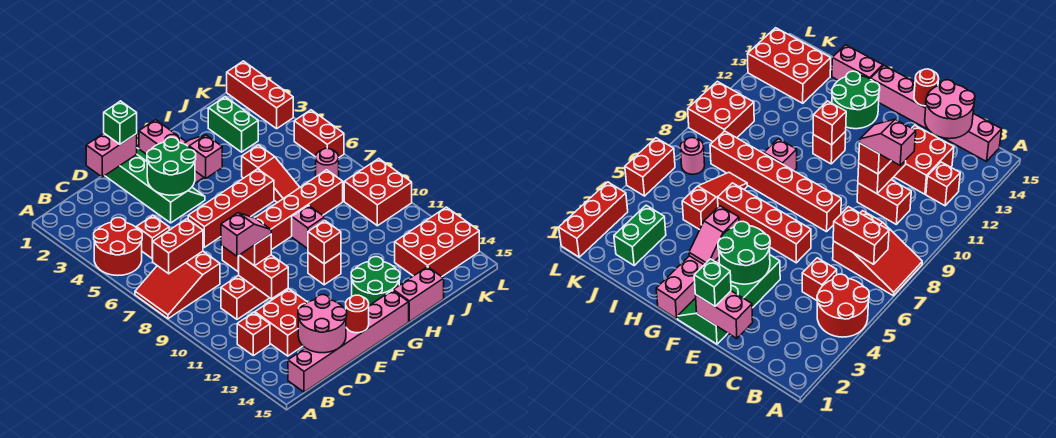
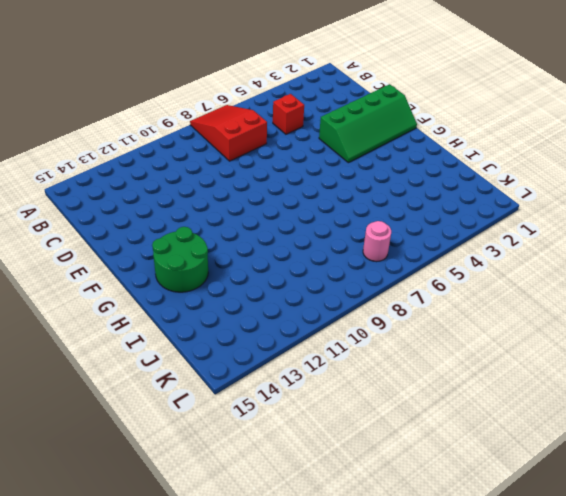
none -> red 2x2 round brick [94,218,142,276]
none -> red 1x1 brick [237,313,270,356]
none -> pink 1x6 brick [288,290,409,392]
none -> red 1x2 brick [221,276,269,319]

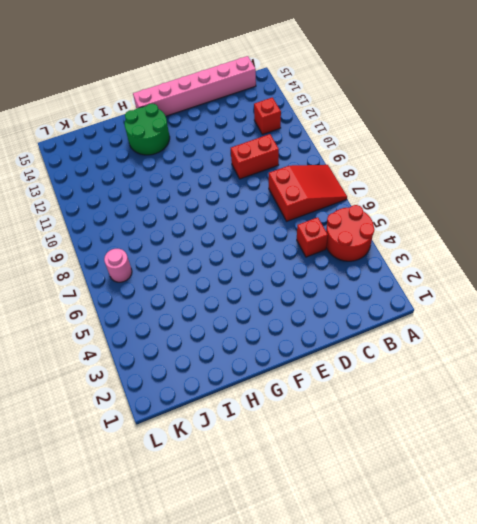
none -> red 2x2 brick [255,289,307,356]
none -> green 2x4 slope [105,148,205,223]
none -> red 1x4 brick [188,169,274,247]
none -> red 1x6 brick [222,170,343,271]

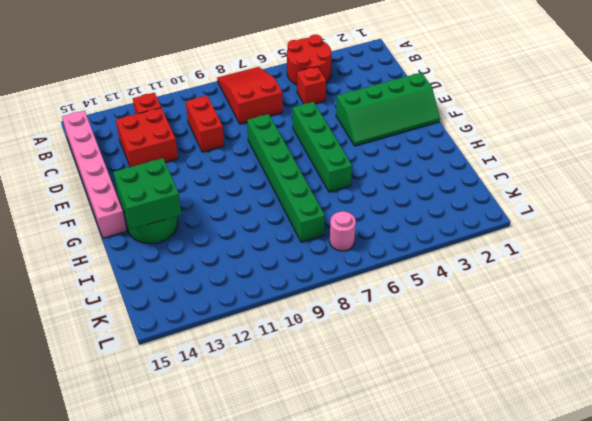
green 1x4 brick [293,102,352,192] -> red 1x4 brick [188,169,274,247]
green 1x6 brick [247,114,325,242] -> red 1x6 brick [222,170,343,271]
green 2x2 brick [113,158,181,229] -> none
none -> pink 1x3 brick [139,120,204,184]
none -> red 1x1 brick [308,253,341,285]
none -> pink 1x1 brick [292,206,325,249]
none -> pink 1x2 brick [393,267,444,322]

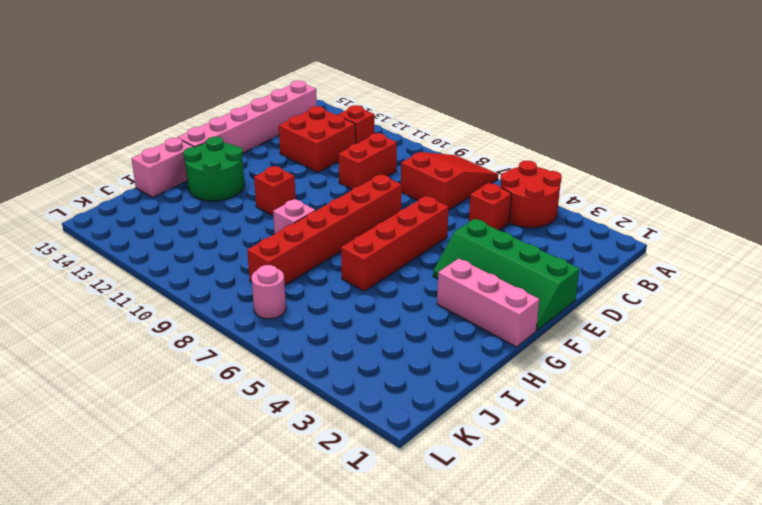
none -> red 1x3 slope [242,145,300,203]
none -> green 1x2 brick [208,97,258,152]
none -> red 2x3 brick [395,207,479,277]
none -> red 2x2 brick [344,159,412,226]

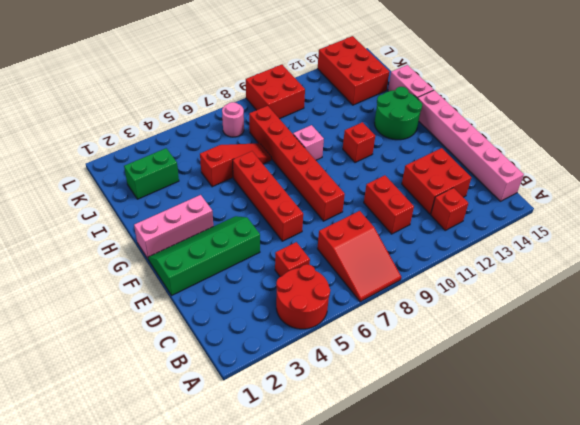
none -> red 1x3 brick [227,61,293,129]
none -> red 1x2 brick [294,110,344,157]
none -> red 1x2 brick [153,219,203,274]
none -> pink 2x2 round brick [298,295,347,353]

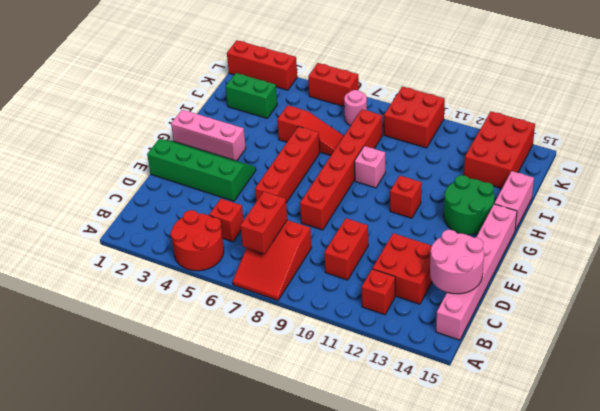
none -> pink 1x2 brick [86,133,137,177]
none -> red 1x2 brick [238,255,288,299]
none -> green 2x2 round brick [147,137,196,195]
none -> red 1x1 round brick [346,295,369,333]

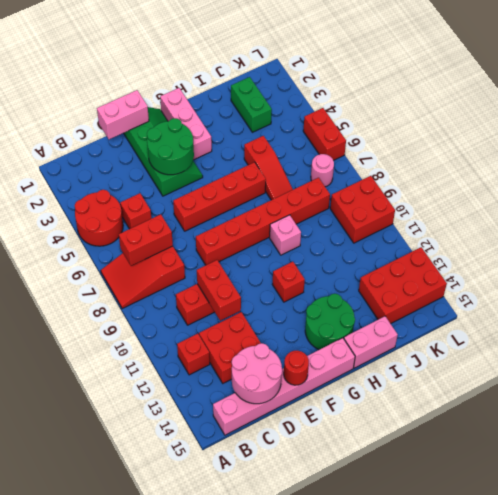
none -> red 1x3 brick [227,61,293,129]
none -> pink 1x2 slope [184,135,222,178]
none -> red 1x1 brick [308,220,341,264]
none -> red 1x1 brick [240,234,271,266]

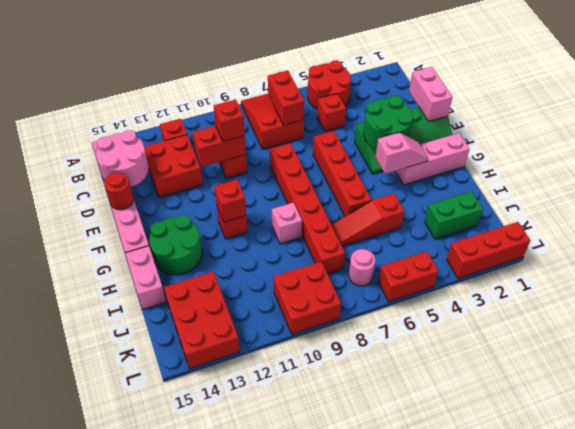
none -> green 1x1 brick [104,101,137,144]
none -> pink 1x2 slope [221,213,271,256]

